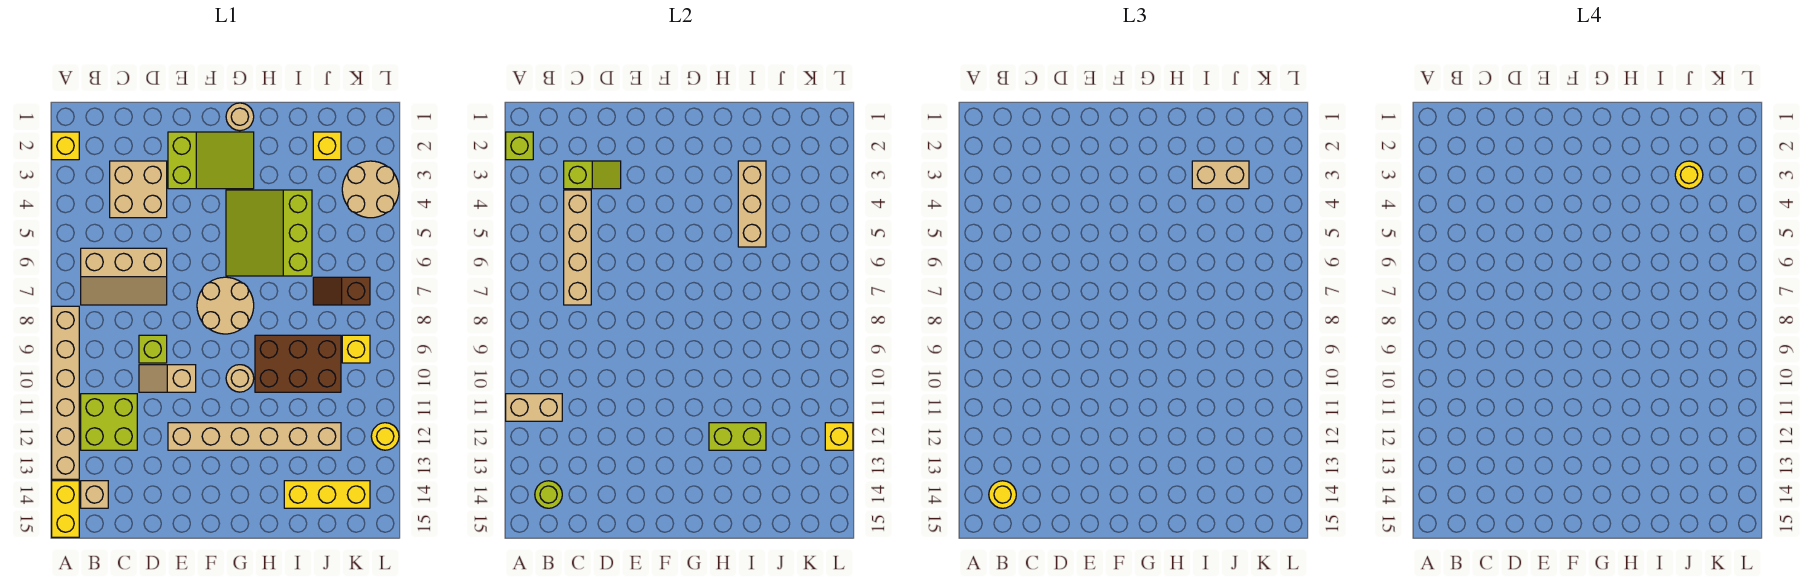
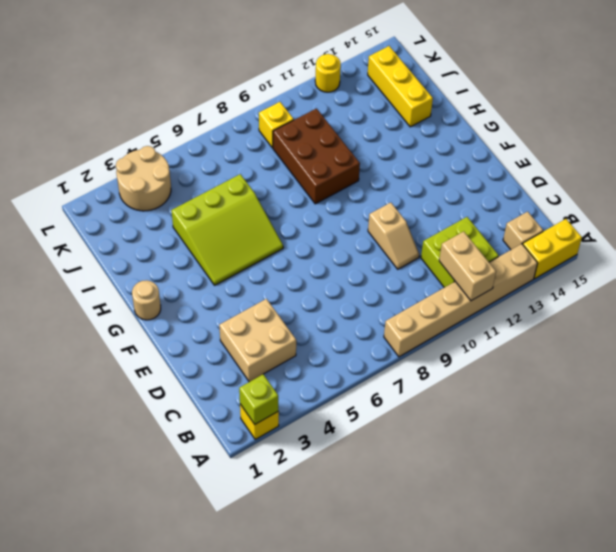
none -> tan 2x3 slope [81,248,167,305]
none -> lime 1x1 brick [139,335,167,363]
none -> lime 2x3 slope [168,132,254,189]
none -> tan 1x6 brick [168,423,341,450]

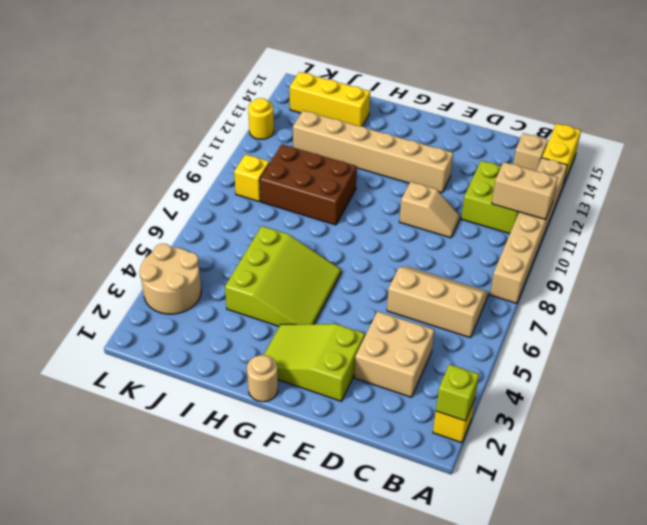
none -> lime 1x1 brick [139,335,167,363]
none -> tan 2x2 round brick [197,277,254,334]
none -> tan 1x1 round brick [226,365,254,392]
none -> yellow 1x1 brick [313,132,341,160]

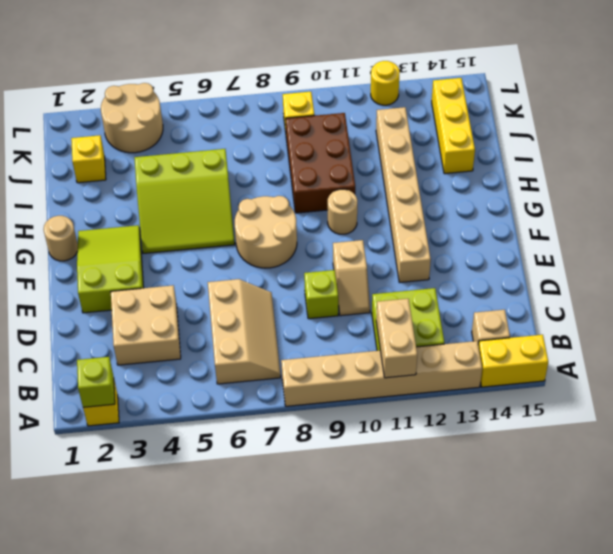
none -> brown 1x2 slope [313,277,370,305]
none -> lime 1x1 round brick [535,481,562,508]
none -> lime 1x2 slope [564,161,621,189]
none -> tan 1x4 brick [564,190,591,305]

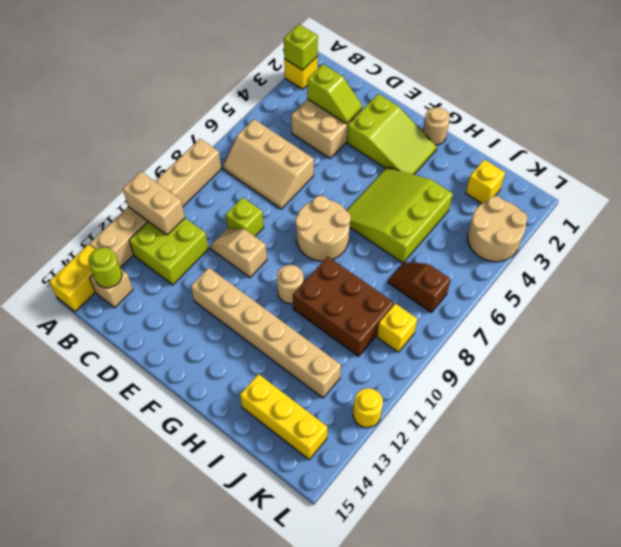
none -> tan 1x4 brick [564,190,591,305]
none -> lime 1x2 brick [709,423,766,450]
none -> tan 1x3 brick [738,161,766,247]
none -> yellow 1x1 brick [825,423,853,450]

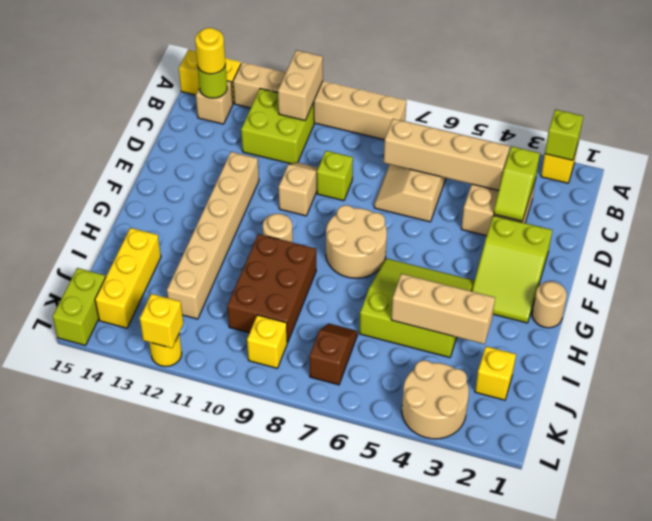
lime 1x2 brick [53,268,106,345] -> lime 1x2 brick moved to [709,423,766,450]
none -> tan 1x2 brick [1192,161,1249,189]
none -> yellow 1x1 round brick [1675,161,1703,189]

